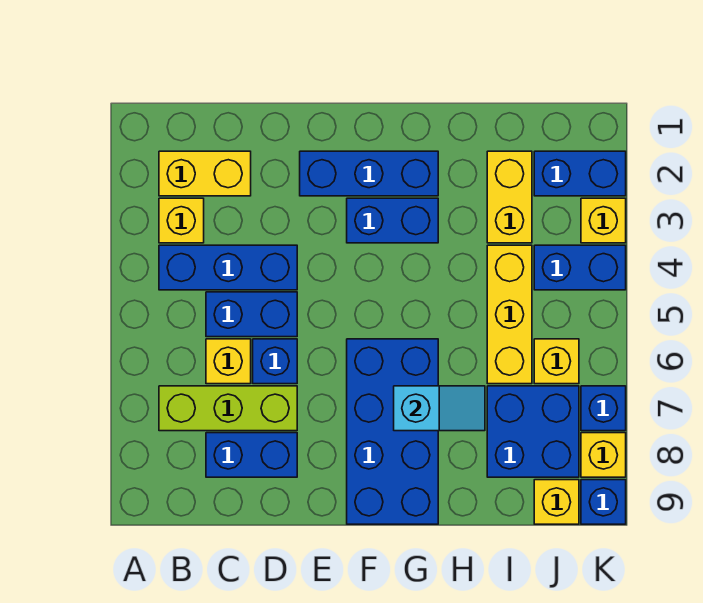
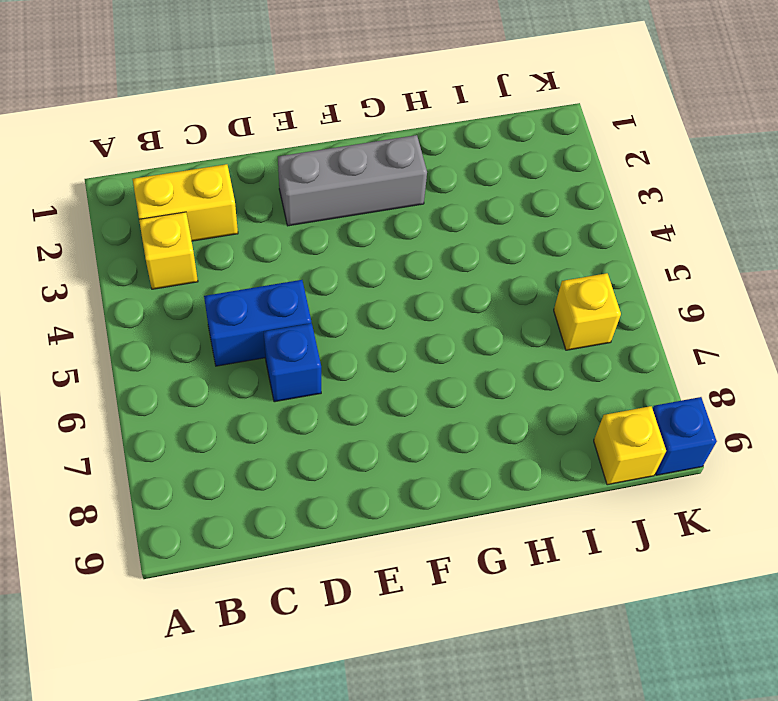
grey 1x3 brick [278,135,427,226] -> blue 1x3 brick [300,151,438,196]
none -> blue 1x3 brick [159,245,297,290]
none -> lime 1x3 brick [159,386,297,431]
none -> yellow 1x1 brick [206,339,251,384]

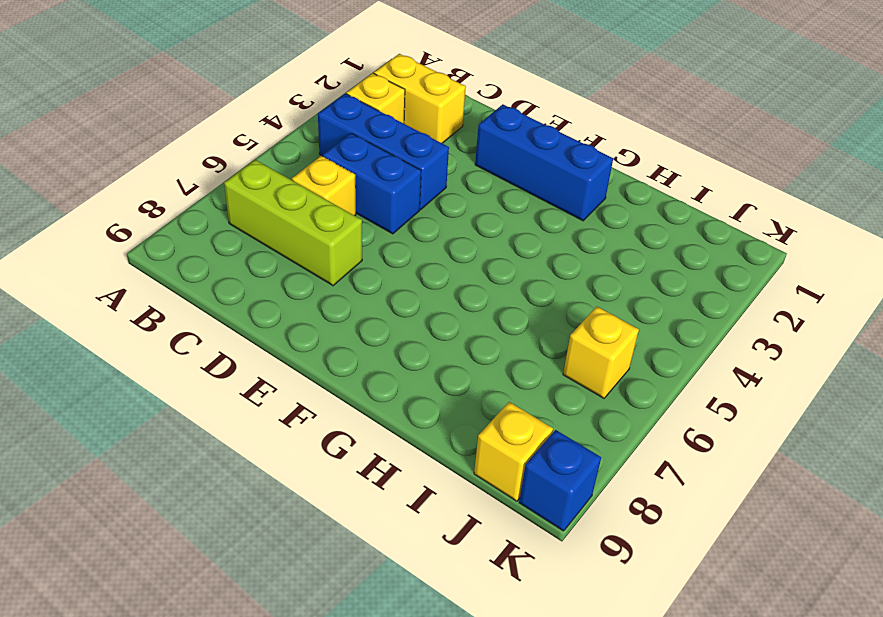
none -> blue 1x2 brick [206,433,297,477]
none -> blue 1x1 brick [253,339,297,384]
none -> blue 1x2 brick [347,198,438,243]

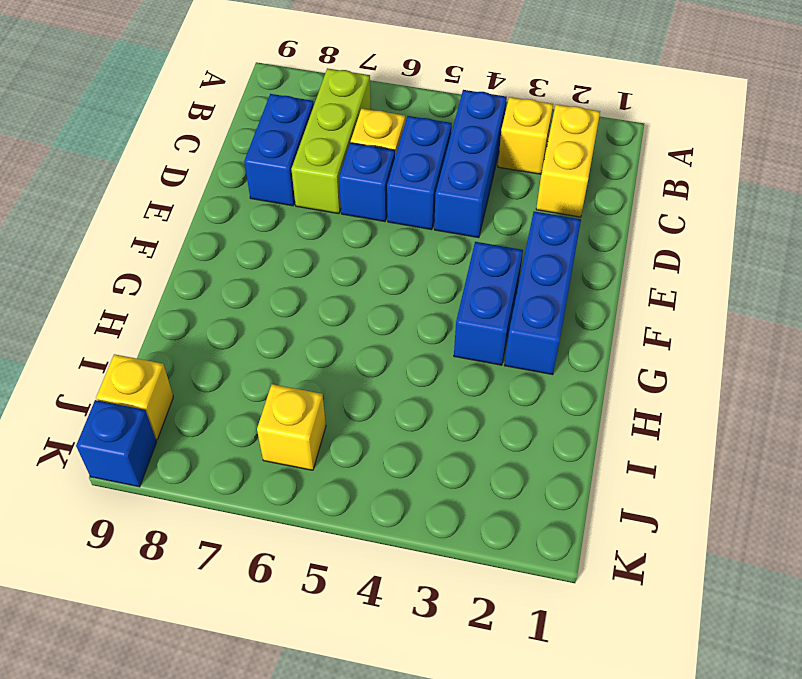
none -> blue 2x4 brick [347,339,438,524]
none -> yellow 1x2 brick [487,151,532,243]
none -> yellow 1x3 brick [487,245,532,384]

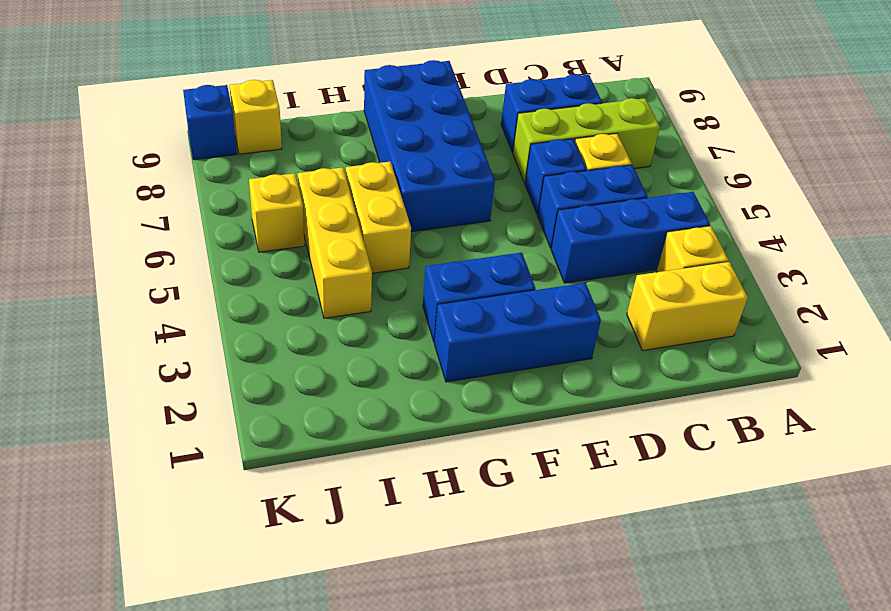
yellow 1x2 brick [346,162,411,273] -> yellow 1x2 brick moved to [487,151,532,243]
none -> blue 2x2 brick [487,386,579,477]
none -> blue 1x2 brick [534,151,626,196]
none -> blue 1x2 brick [534,245,626,290]

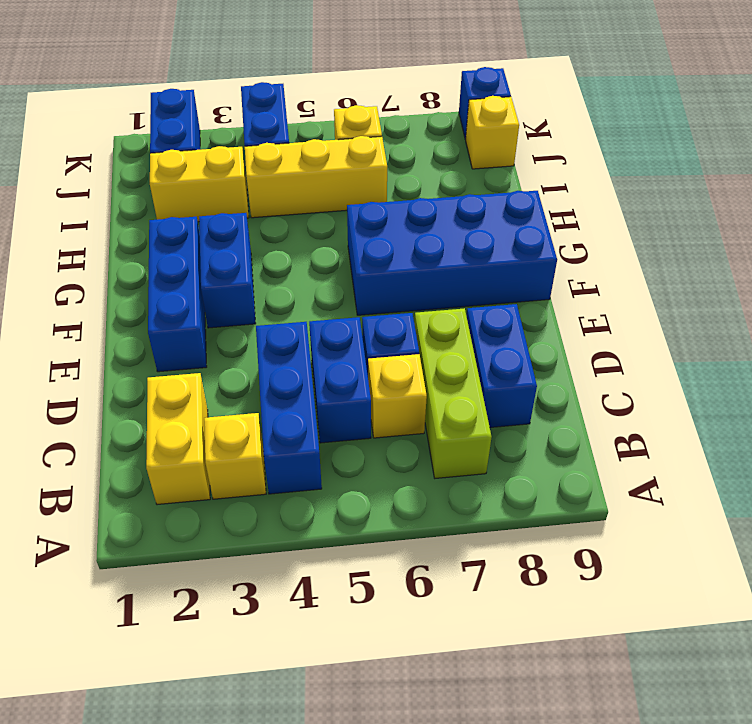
none -> blue 2x2 brick [487,386,579,477]
none -> yellow 1x1 brick [581,198,626,243]
none -> blue 1x1 brick [581,386,626,431]

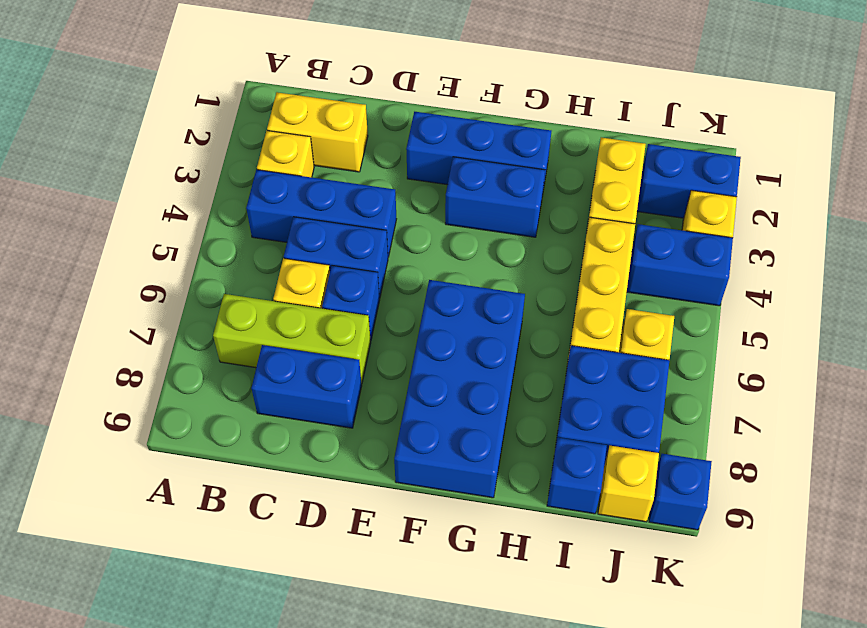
blue 1x1 brick [547,437,607,514] -> blue 1x1 brick moved to [581,386,626,431]
none -> yellow 1x1 brick [581,433,626,477]
none -> cyan 1x2 slope [394,386,485,431]

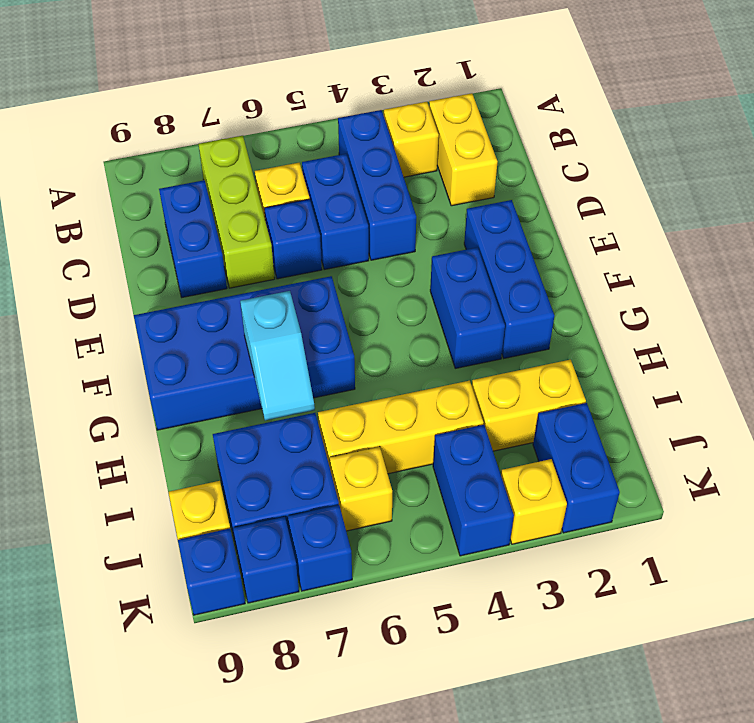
blue 1x1 brick [233,517,299,603] -> yellow 1x1 brick [581,433,626,477]

